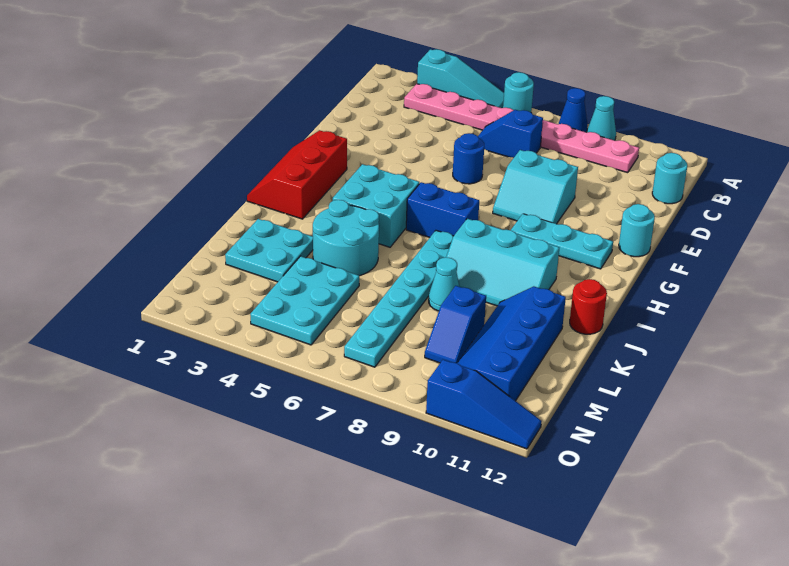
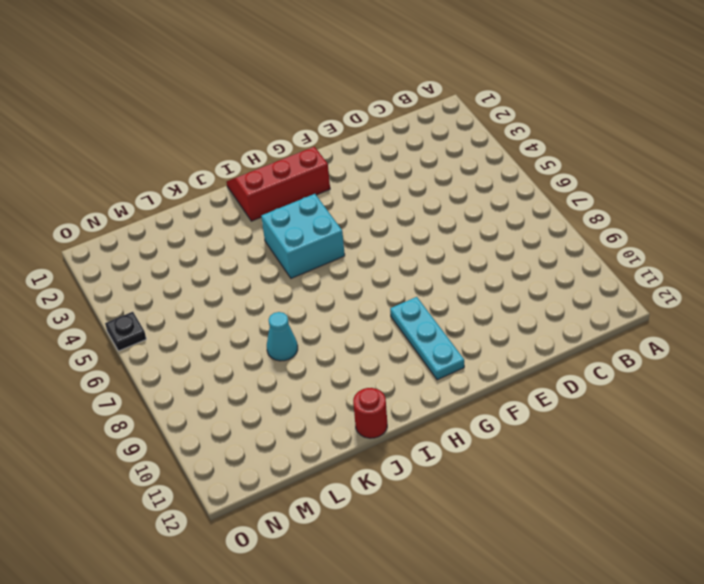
black 1x1 plate [105,312,146,351] -> none
none -> cyan 1x3 slope [417,49,504,108]
none -> cyan 1x1 round brick [503,72,534,112]
none -> blue 1x1 cone [559,88,588,132]

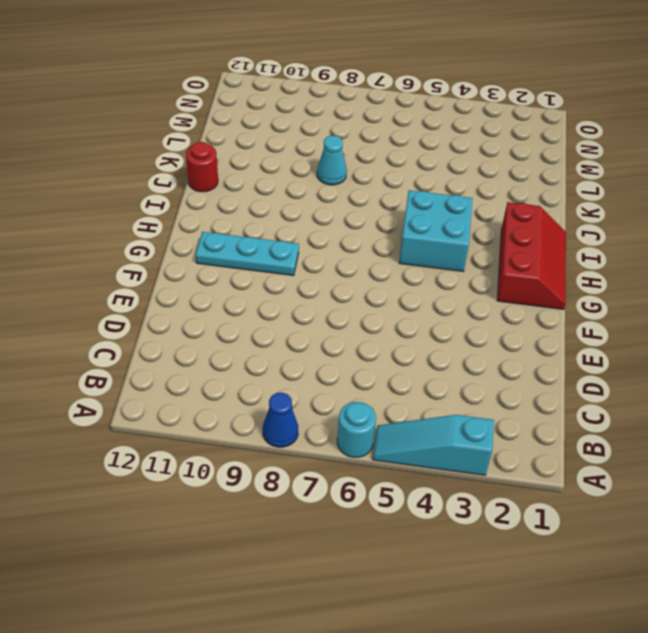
none -> cyan 1x1 cone [587,96,616,140]
none -> pink 1x8 plate [404,84,639,173]
none -> blue 1x2 slope [478,110,543,158]

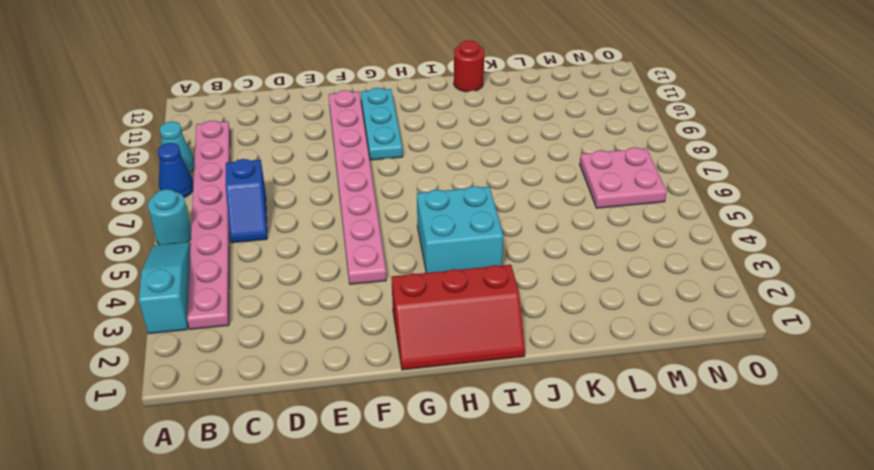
pink 1x8 plate [329,90,386,284] -> cyan 2x2 slope [493,150,578,224]
pink 2x2 plate [580,147,667,208] -> cyan 1x6 plate [344,230,453,367]
none -> cyan 1x1 round brick [652,153,687,204]
none -> blue 1x1 round brick [453,133,484,184]
none -> cyan 1x1 round brick [619,204,655,257]

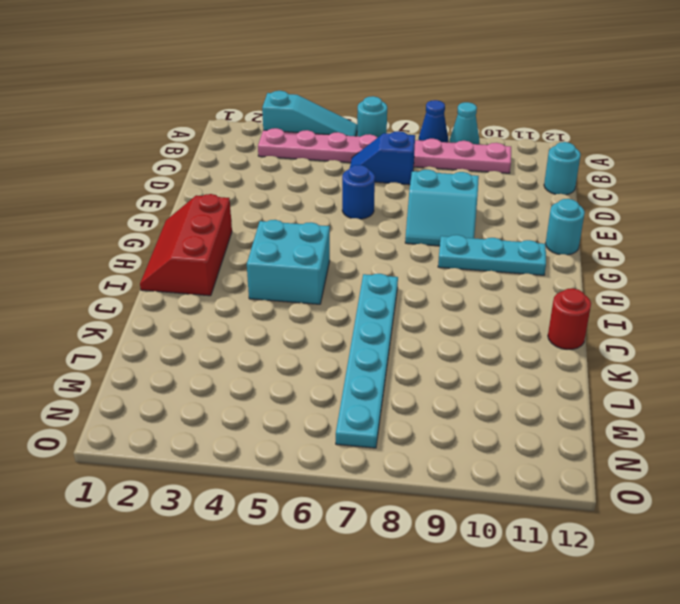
none -> blue 1x2 brick [406,182,479,237]
none -> cyan 2x3 slope [446,219,559,306]
none -> cyan 2x2 round brick [313,200,379,276]

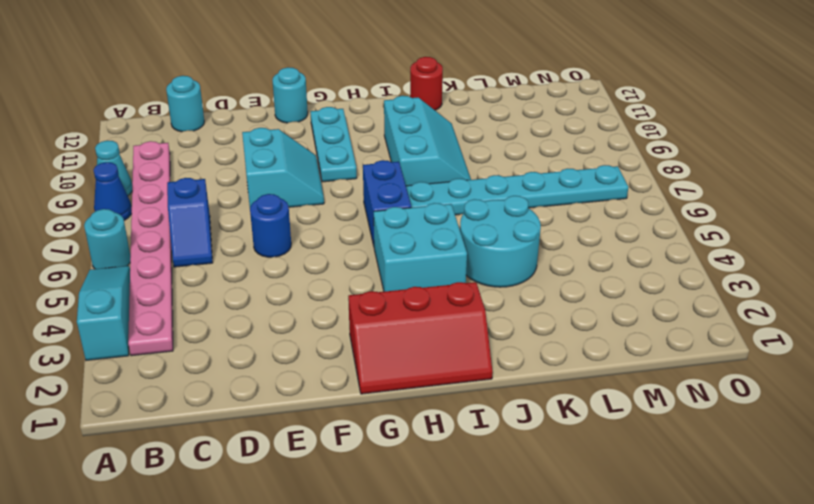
none -> cyan 2x2 plate [225,219,313,282]
none -> cyan 1x1 cone [429,257,459,311]
none -> blue 2x4 slope [457,287,566,401]

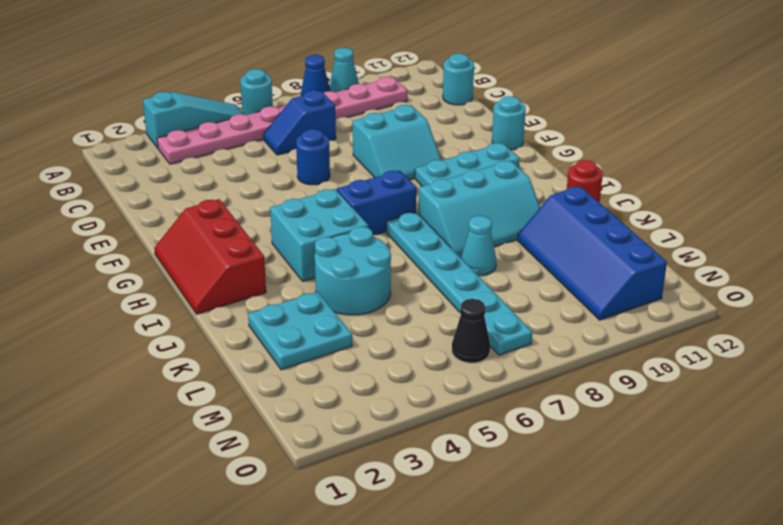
black 1x1 cone [452,299,490,363] -> none
none -> cyan 2x3 plate [250,256,359,345]
none -> blue 1x2 slope [425,286,486,363]
none -> blue 1x3 slope [426,360,542,449]

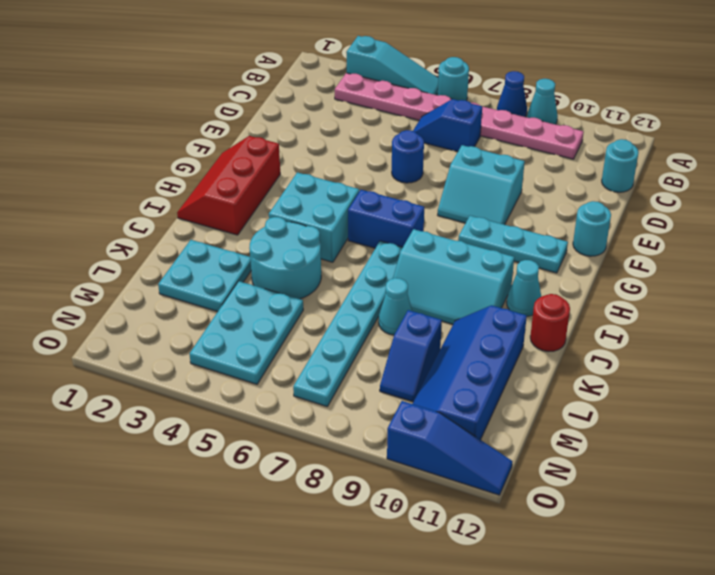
cyan 1x1 cone [507,260,541,316] -> none

